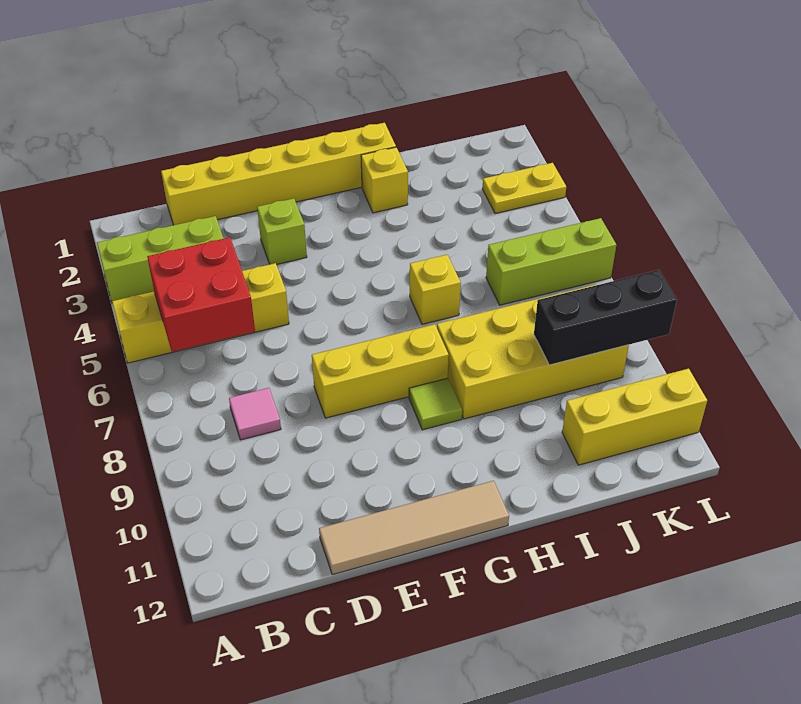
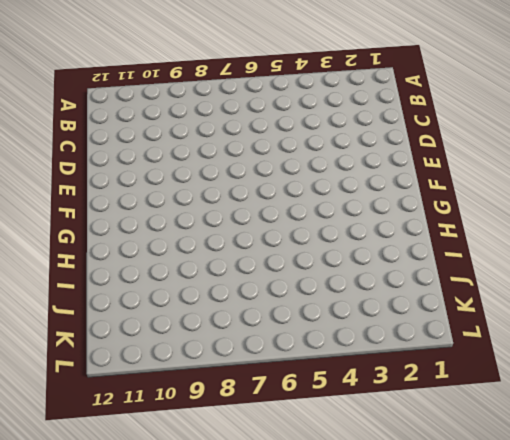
none -> lime 1x3 brick [97,216,224,302]
none -> yellow 1x4 brick [112,263,289,363]
none -> yellow 1x6 brick [161,123,396,225]

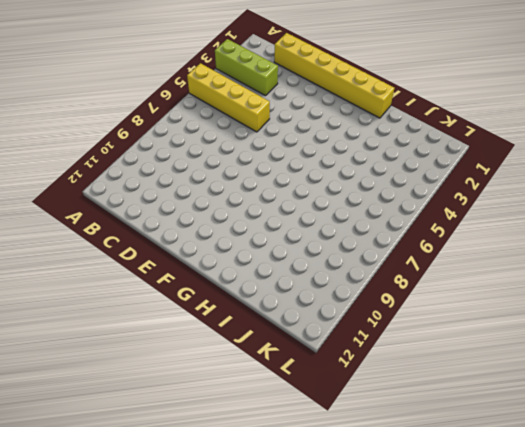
none -> pink 1x1 tile [229,388,281,440]
none -> tan 1x4 tile [319,481,509,575]
none -> lime 1x1 brick [257,198,307,265]

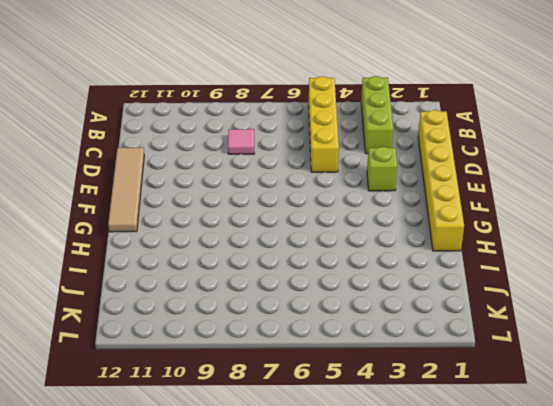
none -> yellow 1x3 brick [312,324,449,418]
none -> lime 1x1 tile [409,378,462,430]
none -> yellow 1x1 brick [361,147,408,213]

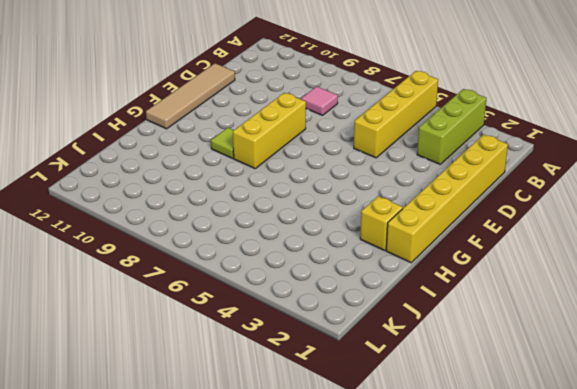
none -> lime 1x1 brick [257,198,307,265]
none -> yellow 1x1 brick [409,255,461,324]
none -> yellow 2x4 brick [437,285,629,419]

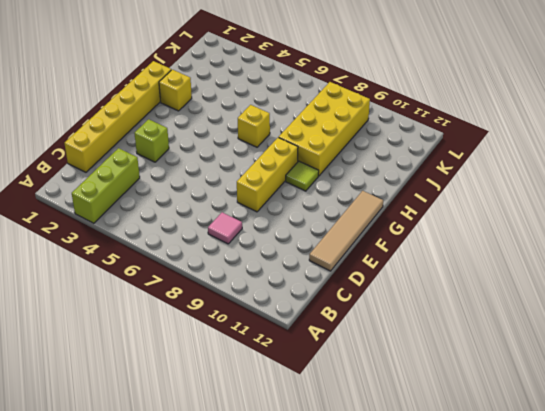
none -> yellow 1x4 brick [112,263,289,363]
none -> lime 1x3 brick [486,218,616,305]
none -> yellow 1x3 brick [562,369,707,465]

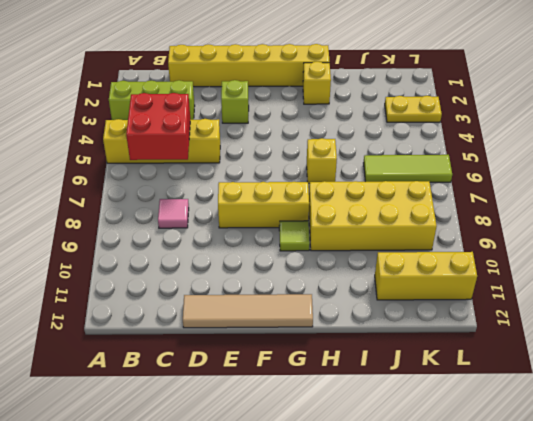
lime 1x3 tile [364,155,452,182] -> lime 1x3 brick [486,218,616,305]
none -> black 1x3 brick [534,270,677,365]

